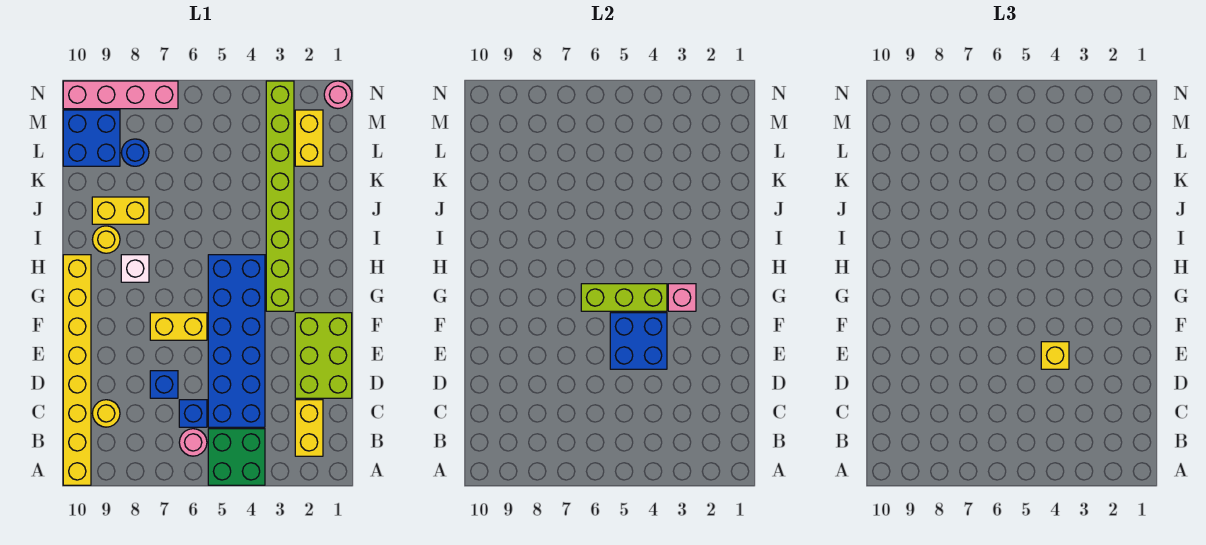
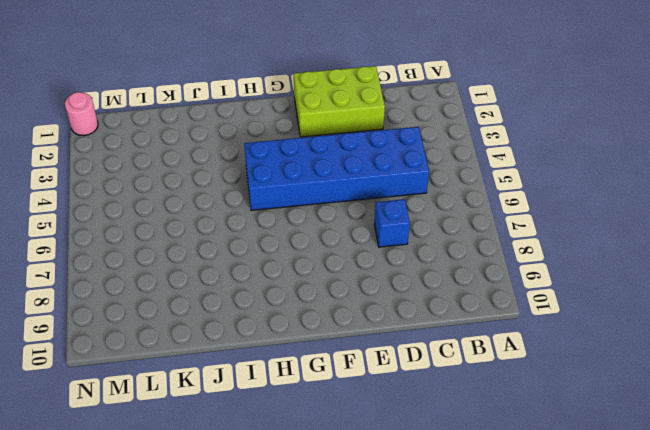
none -> green 2x2 brick [208,429,265,485]
none -> yellow 1x8 brick [63,255,91,485]
none -> yellow 1x2 brick [295,400,323,456]

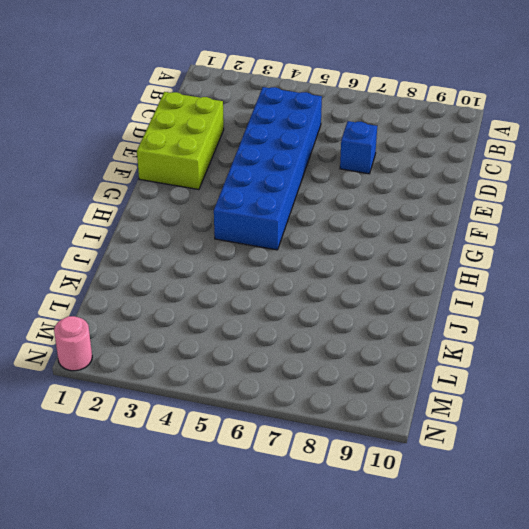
none -> green 2x2 brick [208,429,265,485]
none -> yellow 1x8 brick [63,255,91,485]
none -> yellow 1x2 brick [295,400,323,456]

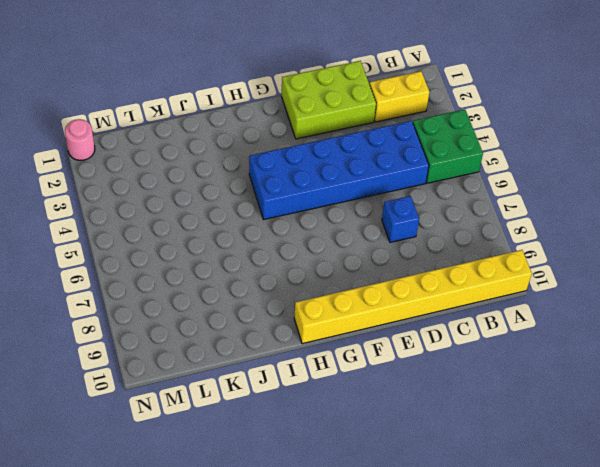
none -> pink 1x1 round brick [179,429,207,456]
none -> blue 1x1 brick [179,400,207,427]
none -> yellow 1x1 round brick [92,400,120,427]

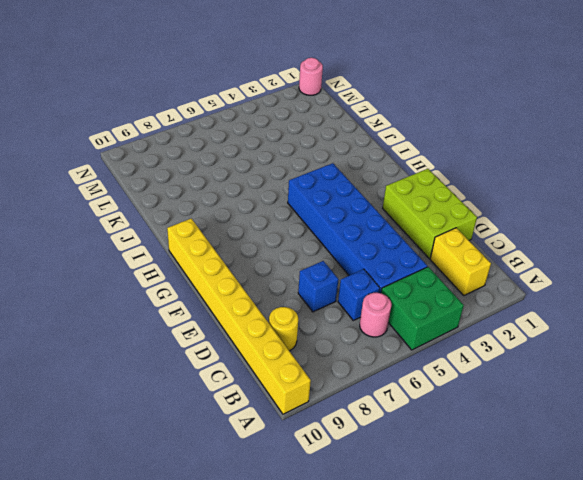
none -> yellow 1x2 brick [150,313,207,340]
none -> lime 1x8 brick [266,81,294,311]
none -> white 1x1 brick [121,255,149,282]

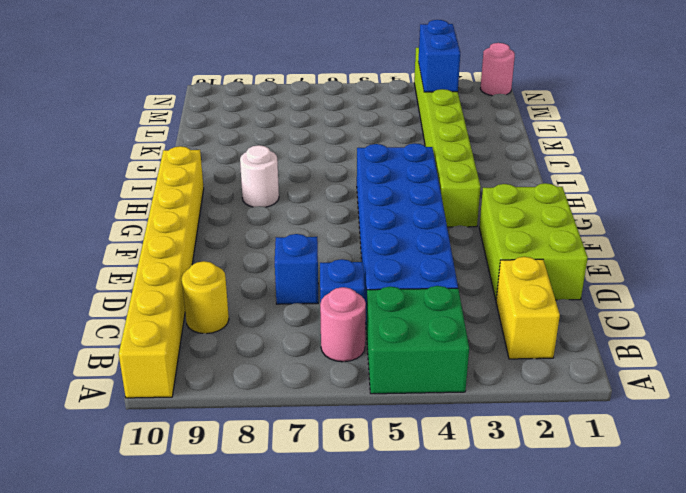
white 1x1 round brick [240,145,279,207] -> white 1x1 brick [121,255,149,282]
blue 1x2 brick [418,20,460,92] -> none
none -> yellow 1x2 brick [150,313,207,340]
none -> yellow 1x1 round brick [92,226,120,253]
none -> yellow 1x2 brick [92,197,149,224]

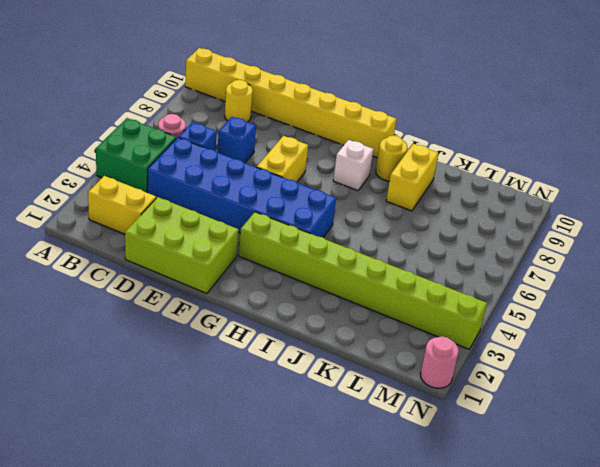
none -> yellow 1x2 brick [295,110,323,166]
none -> blue 1x1 round brick [121,139,149,166]
none -> blue 2x2 brick [63,110,120,166]

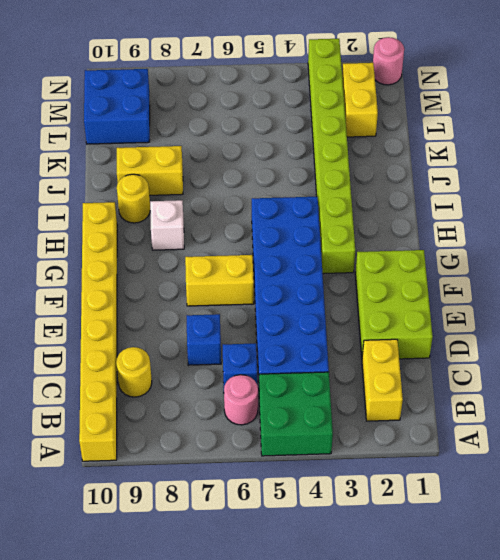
none -> blue 1x1 round brick [121,139,149,166]
none -> pink 1x4 brick [63,81,178,109]
none -> blue 2x2 brick [610,313,667,369]

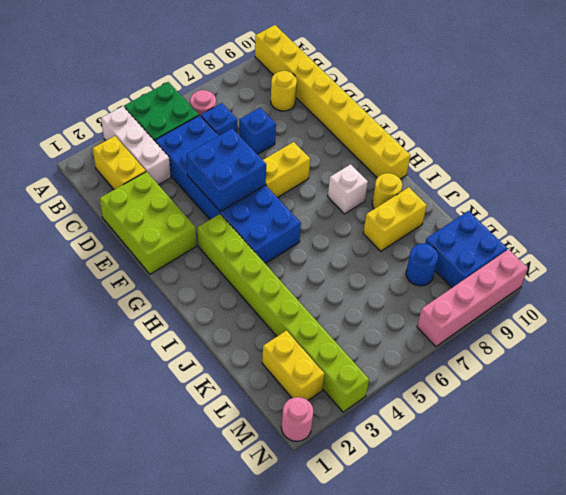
white 1x3 brick [101,106,171,185] -> none
none -> pink 1x1 brick [668,284,696,311]
none -> lime 1x3 brick [581,284,667,311]
none -> yellow 1x1 brick [1041,342,1069,369]

